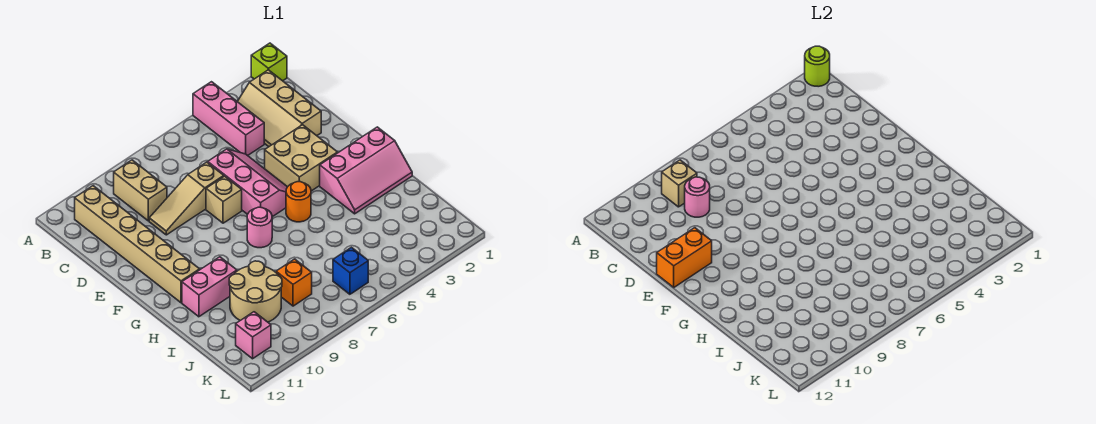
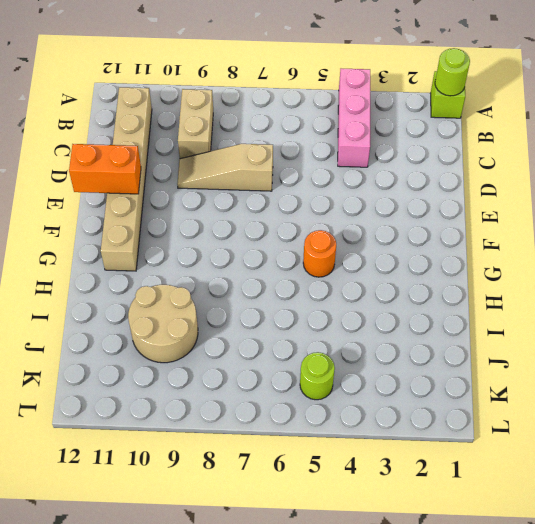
lime 1x1 round brick [300,352,335,400] -> none
none -> tan 2x3 slope [237,70,321,147]
none -> pink 2x3 slope [208,149,287,217]
none -> tan 2x2 brick [265,125,337,191]

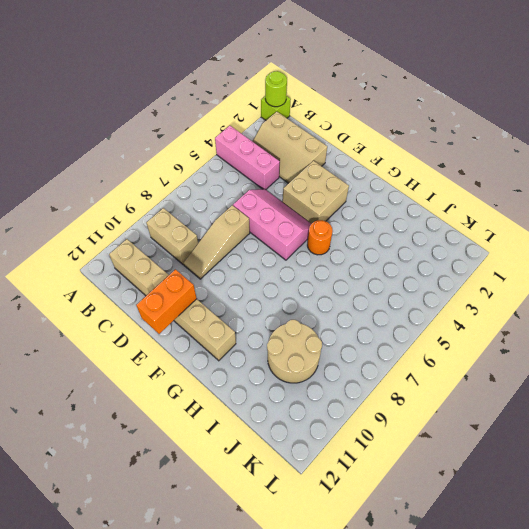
none -> tan 1x1 brick [206,176,242,223]
none -> pink 2x3 slope [320,127,412,214]
none -> pink 1x1 round brick [247,207,272,248]

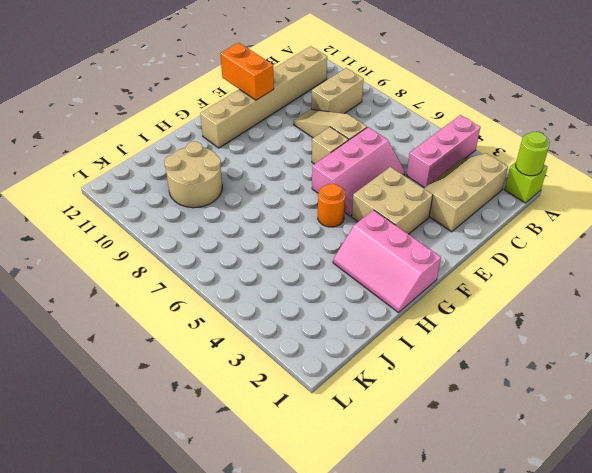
none -> pink 1x1 round brick [247,207,272,248]
none -> pink 1x2 brick [182,257,237,317]
none -> orange 1x1 brick [276,259,312,306]

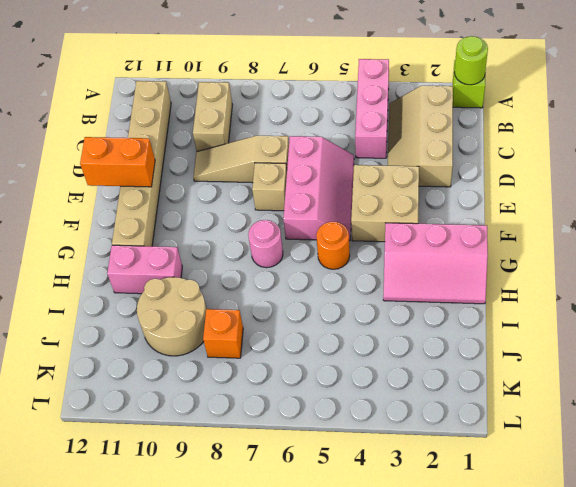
none -> blue 1x1 brick [333,247,368,294]
none -> pink 1x1 brick [236,312,271,359]
none -> tan 1x1 brick [662,160,697,207]

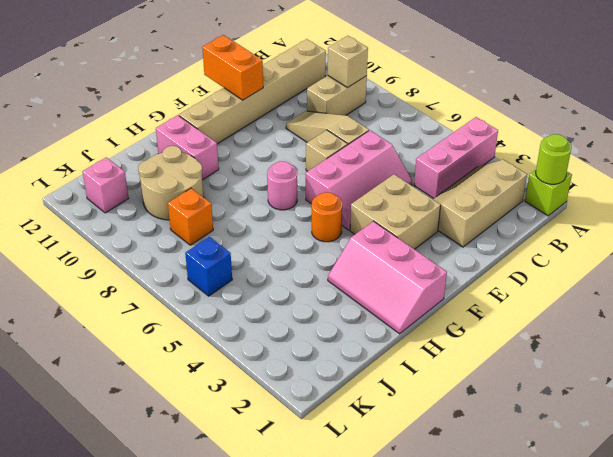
none -> pink 1x1 round brick [685,177,710,217]

